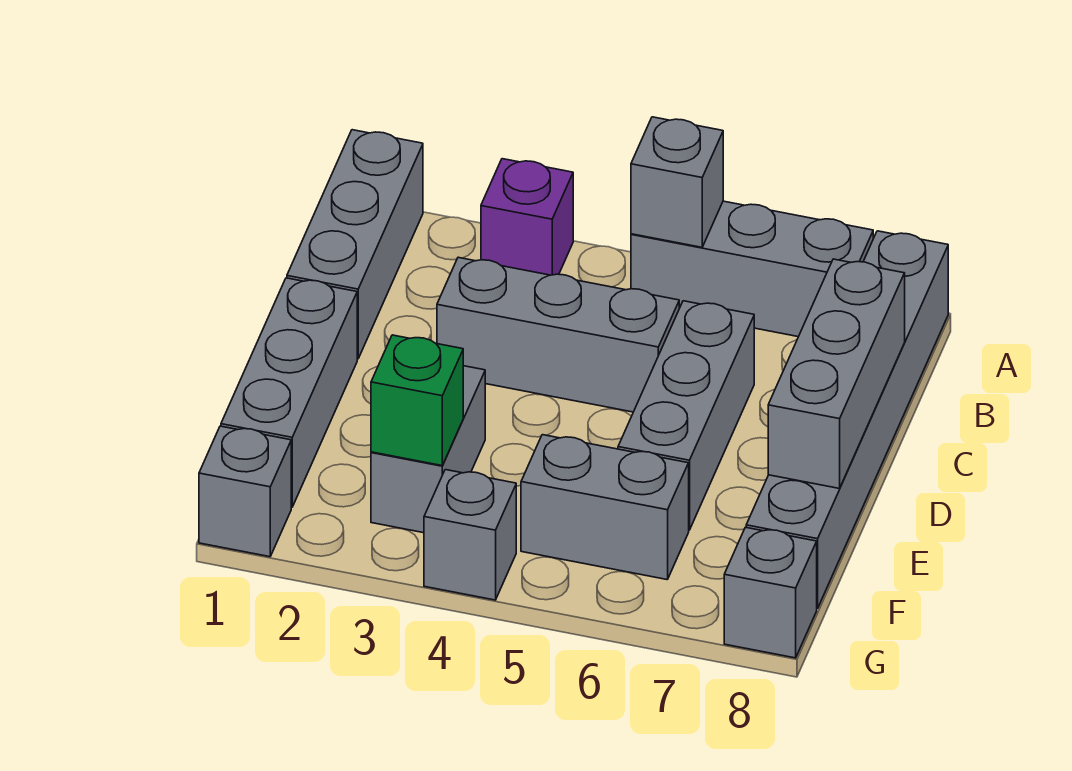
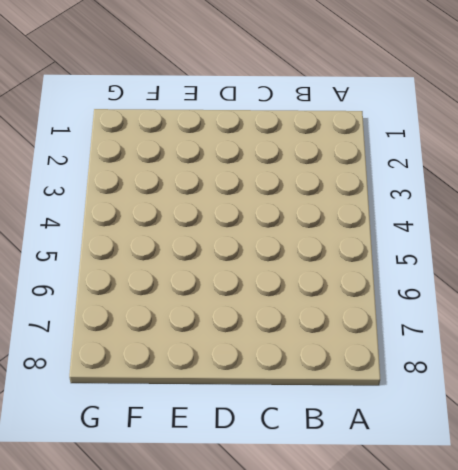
none -> grey 1x3 brick [287,130,423,359]
none -> purple 1x1 brick [481,159,573,275]
none -> grey 1x3 brick [631,201,873,337]

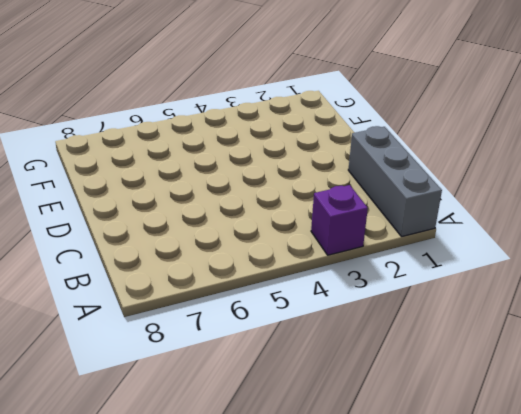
none -> grey 1x3 brick [631,201,873,337]
none -> grey 1x6 brick [746,231,948,609]
none -> grey 1x3 brick [437,257,679,412]

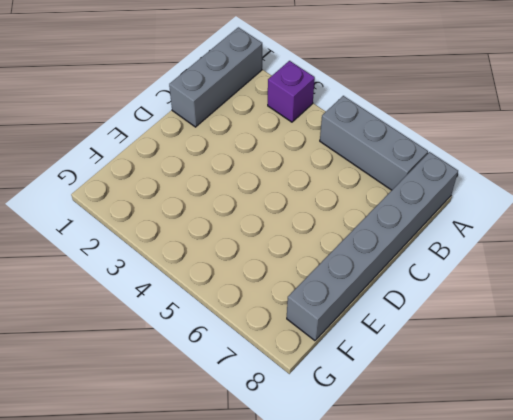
none -> grey 1x3 brick [437,257,679,412]
none -> grey 1x3 brick [618,301,754,530]
none -> grey 1x3 brick [221,278,357,507]

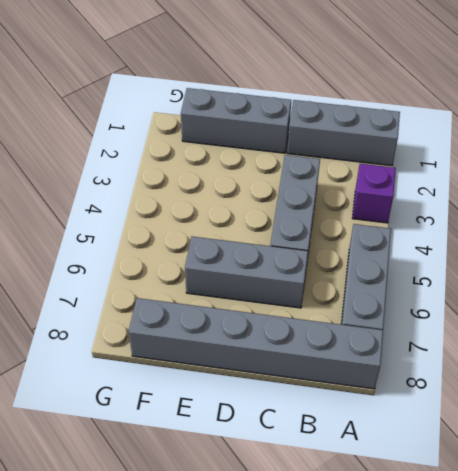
none -> grey 1x2 brick [371,366,485,533]
none -> grey 1x2 brick [521,435,689,580]
none -> grey 1x1 brick [199,426,291,557]

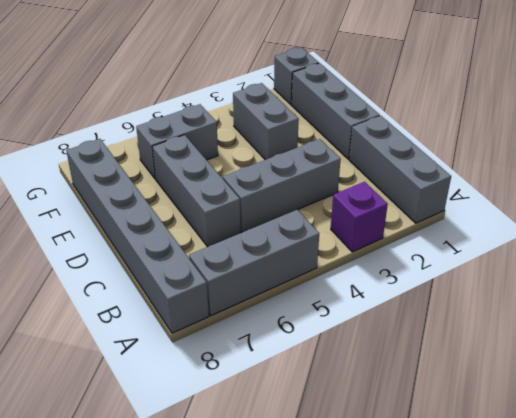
none -> grey 1x1 brick [424,470,516,600]
none -> grey 1x1 brick [724,527,817,658]
none -> grey 1x1 brick [631,117,723,247]

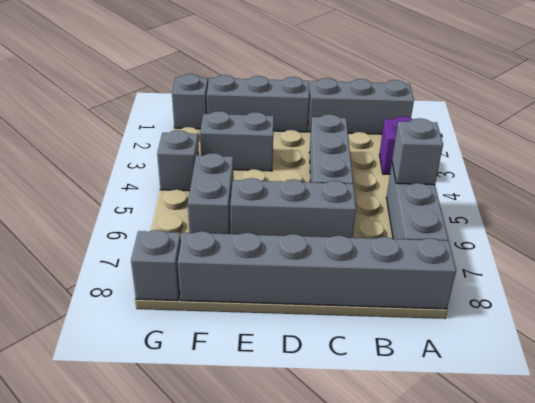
none -> grey 1x3 brick [768,259,905,489]
none -> green 1x1 brick [371,335,463,466]

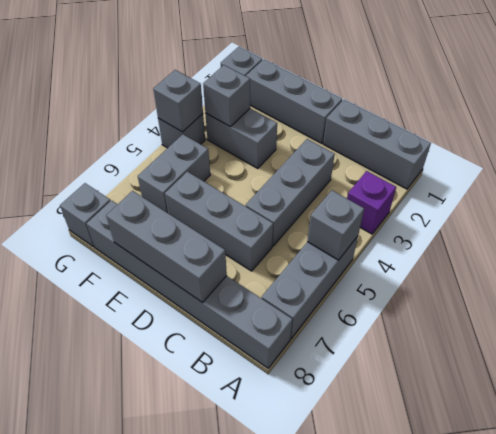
grey 1x1 brick [203,65,250,127] -> green 1x1 brick [371,335,463,466]
grey 1x1 brick [153,70,203,132] -> none

